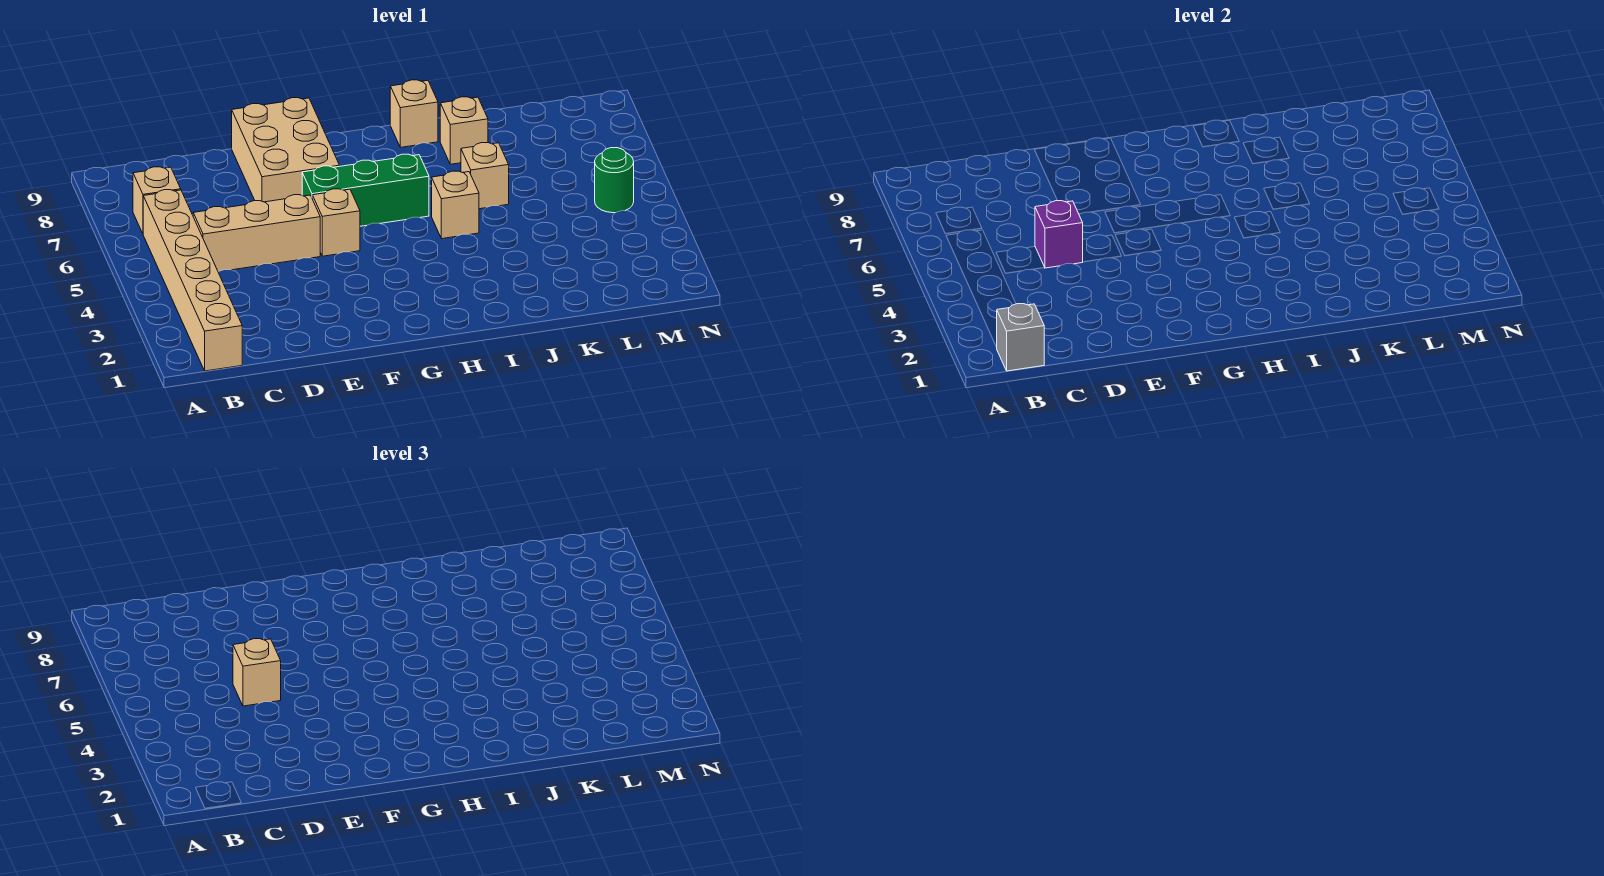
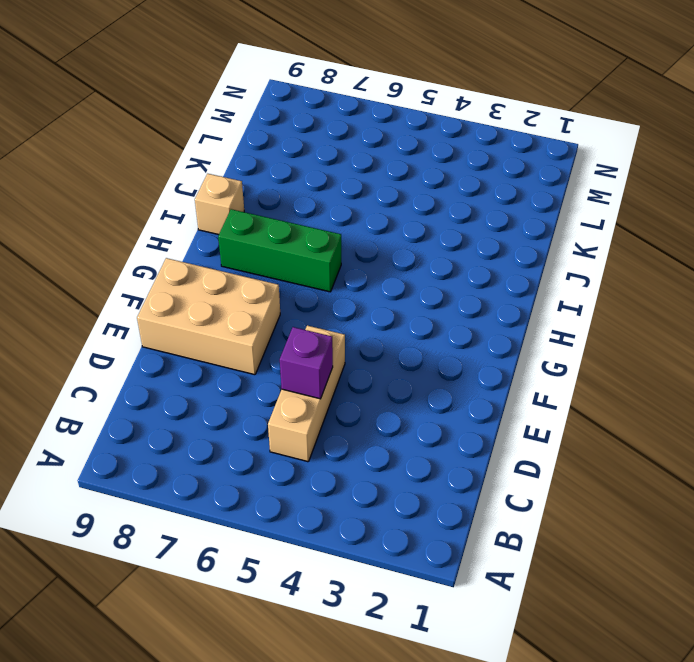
green 1x3 brick [218,209,341,292] -> green 1x3 brick turned to [302,154,429,226]
none -> tan 1x6 brick [143,190,242,371]
none -> tan 1x1 brick [133,167,181,233]
none -> tan 1x1 brick [312,189,360,256]

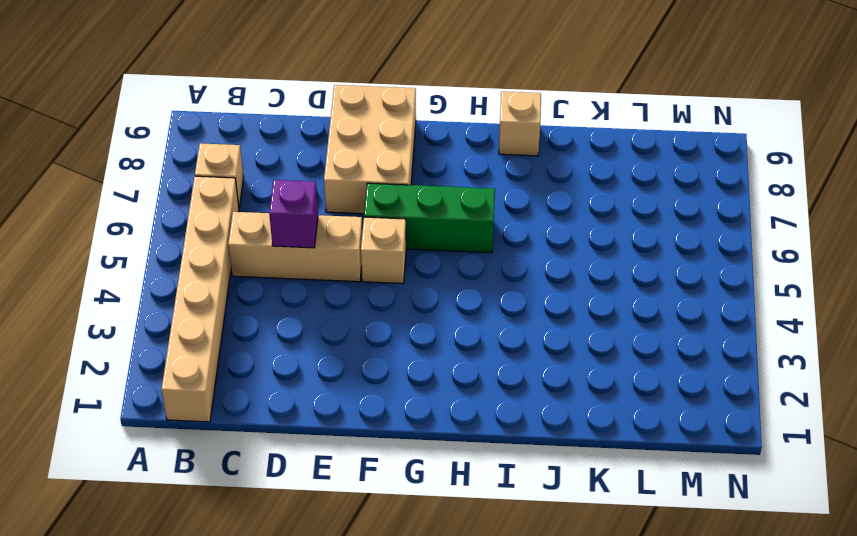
none -> tan 1x1 brick [432,171,479,239]
none -> tan 1x1 brick [461,143,509,209]
none -> tan 1x1 brick [440,97,488,164]

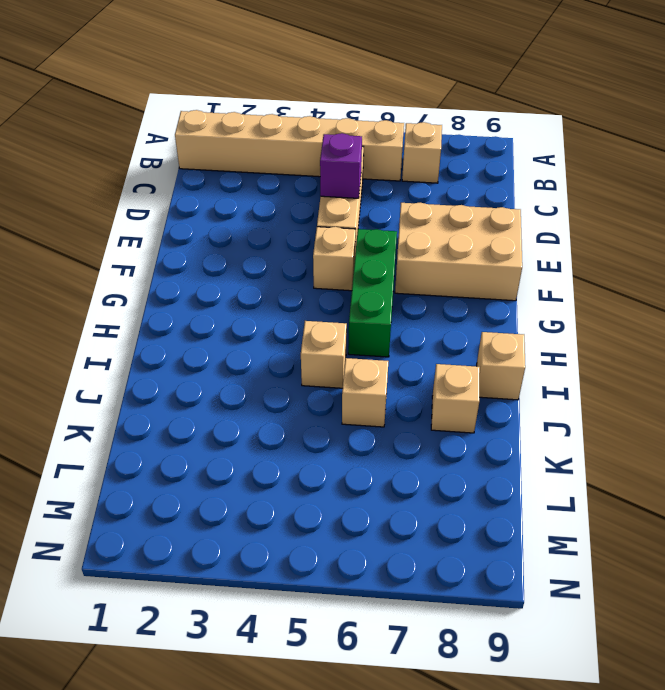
none -> green 1x1 round brick [595,148,634,213]
none -> grey 1x1 brick [997,304,1044,371]
none -> tan 1x1 brick [233,639,281,706]

